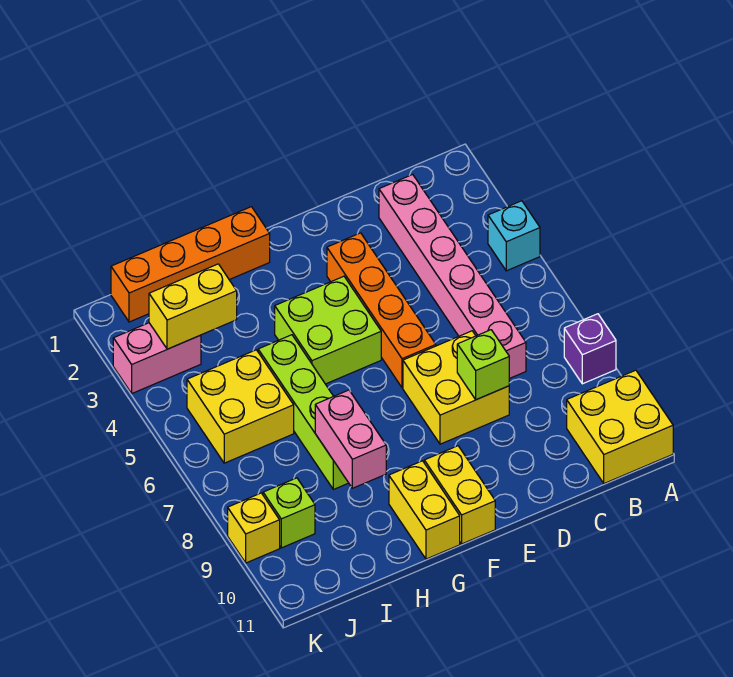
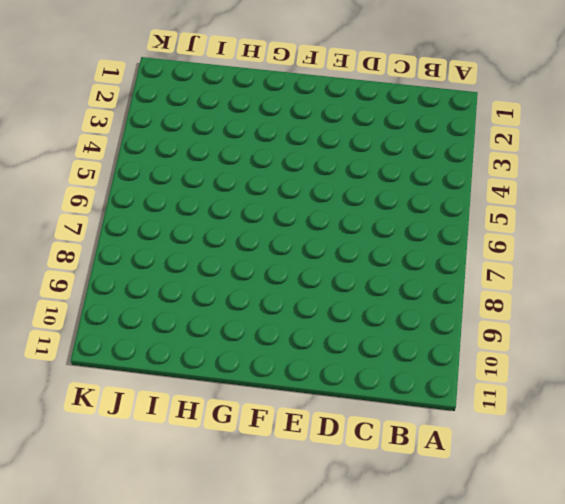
none -> cyan 1x1 brick [488,201,540,271]
none -> purple 1x1 brick [564,314,616,384]
none -> yellow 2x2 brick [567,370,673,483]

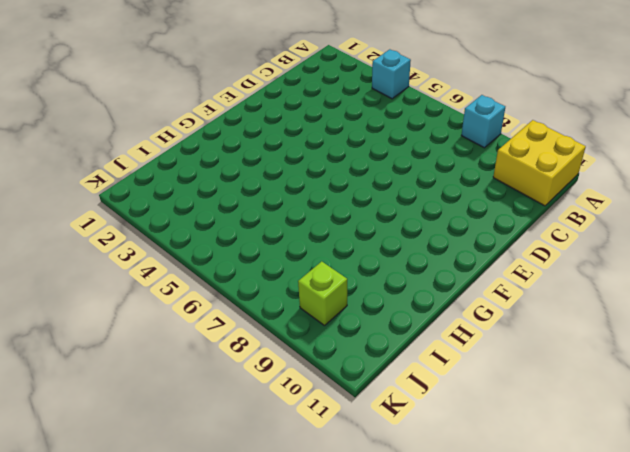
cyan 1x1 brick [461,95,505,148] -> purple 1x1 brick [564,314,616,384]
none -> pink 1x6 brick [379,174,526,379]
none -> yellow 2x2 brick [403,331,509,444]
none -> orange 1x4 brick [327,233,436,388]

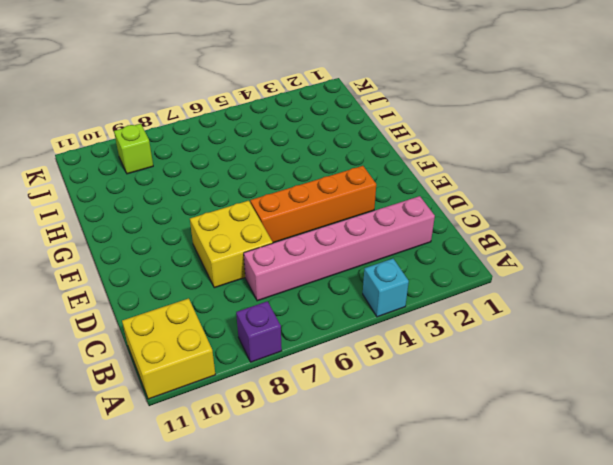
none -> lime 2x2 brick [275,276,381,384]
none -> yellow 1x2 brick [424,446,495,544]
none -> orange 1x4 brick [111,207,270,322]

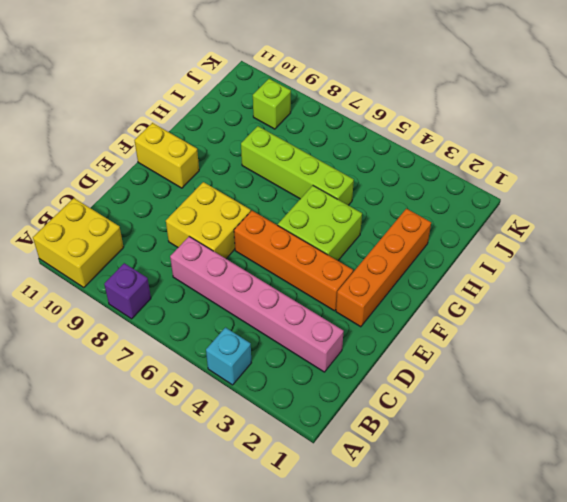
orange 1x4 brick [336,209,431,327] -> orange 1x4 brick moved to [111,207,270,322]
none -> yellow 1x2 brick [389,461,460,559]
none -> yellow 2x2 brick [187,350,294,463]
none -> pink 1x2 brick [113,323,201,393]

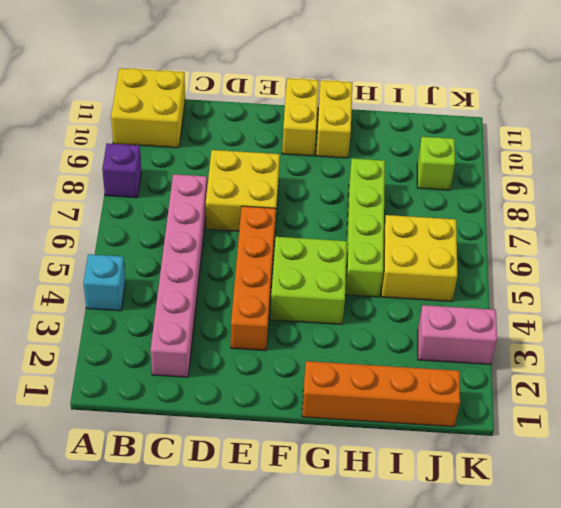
none -> yellow 1x1 brick [228,493,280,563]
none -> lime 1x1 brick [457,330,509,400]
none -> pink 1x2 brick [315,390,386,488]

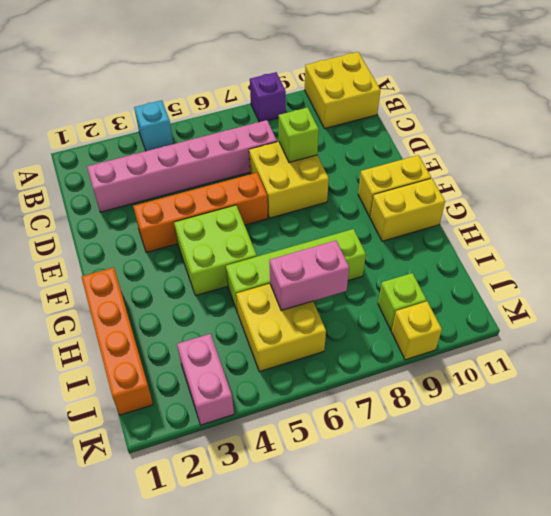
pink 1x2 brick [269,241,349,311] -> pink 1x2 brick moved to [315,390,386,488]
none -> yellow 1x2 brick [149,264,237,349]

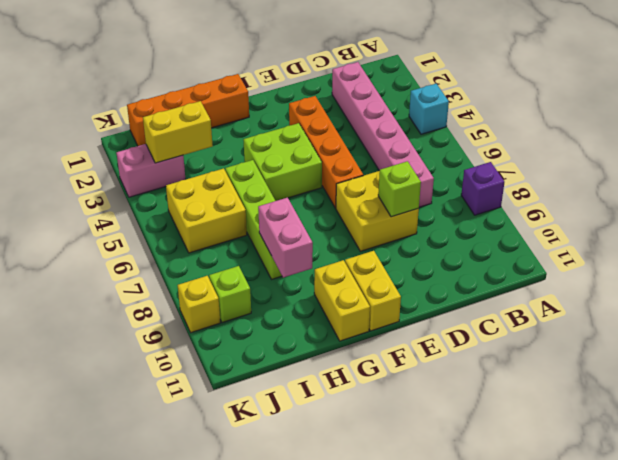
none -> yellow 2x2 brick [567,370,673,483]

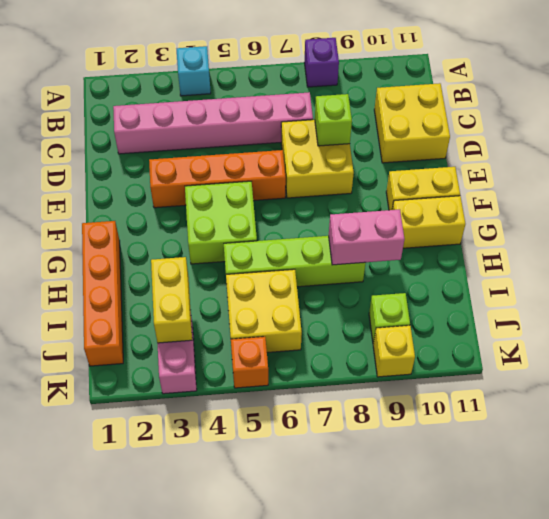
yellow 2x2 brick [374,83,450,163] -> yellow 2x2 brick moved to [567,370,673,483]
orange 1x1 brick [231,337,268,388] -> none

